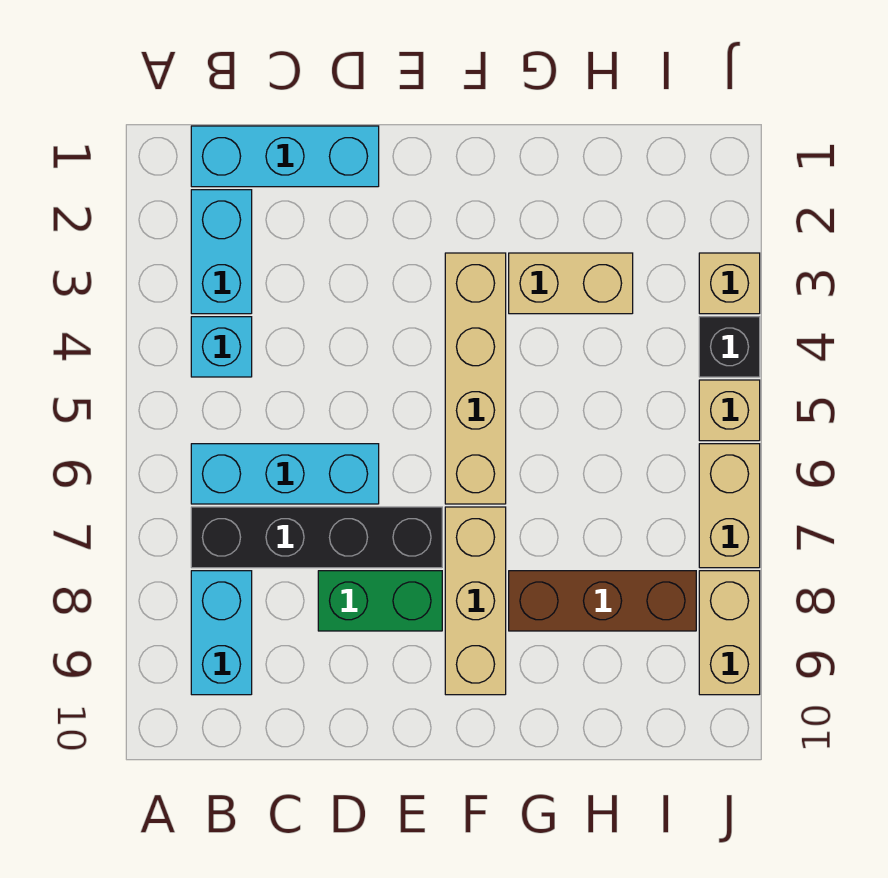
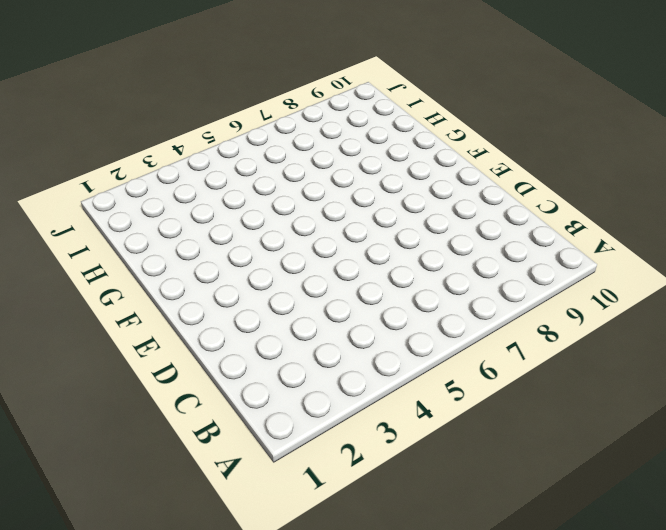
none -> cyan 1x3 brick [191,126,379,187]
none -> cyan 1x2 brick [191,190,252,314]
none -> cyan 1x1 brick [191,317,252,377]

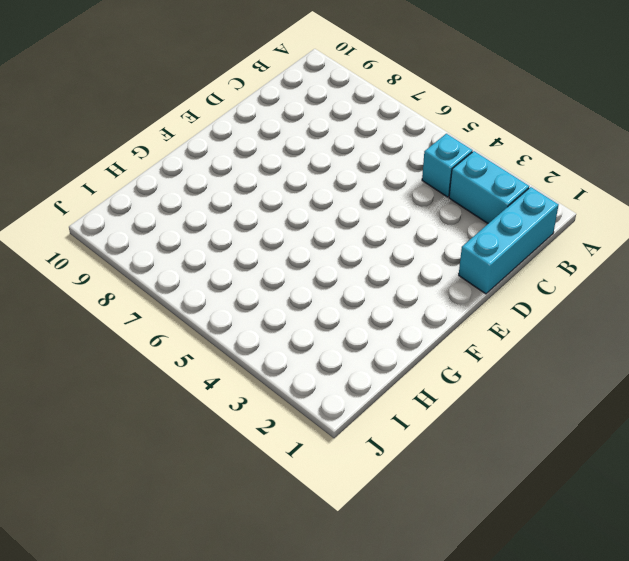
none -> cyan 1x3 brick [191,444,379,504]
none -> black 1x4 brick [191,507,442,568]
none -> cyan 1x2 brick [191,571,252,695]

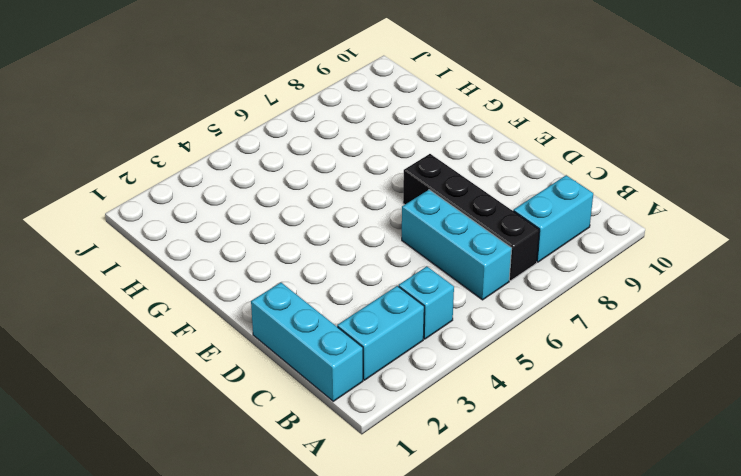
none -> green 1x2 brick [318,571,442,631]
none -> tan 1x4 brick [445,253,506,504]
none -> tan 1x3 brick [445,507,506,695]

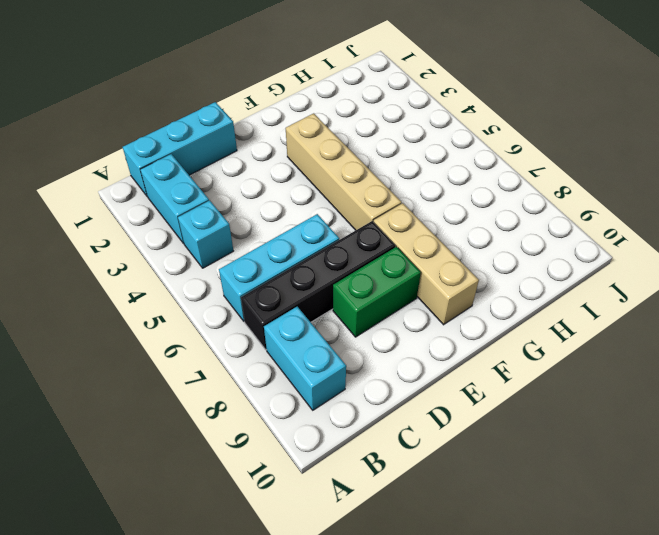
none -> tan 1x2 brick [509,253,633,314]
none -> brown 1x3 brick [509,571,696,631]
none -> tan 1x1 brick [699,253,760,314]

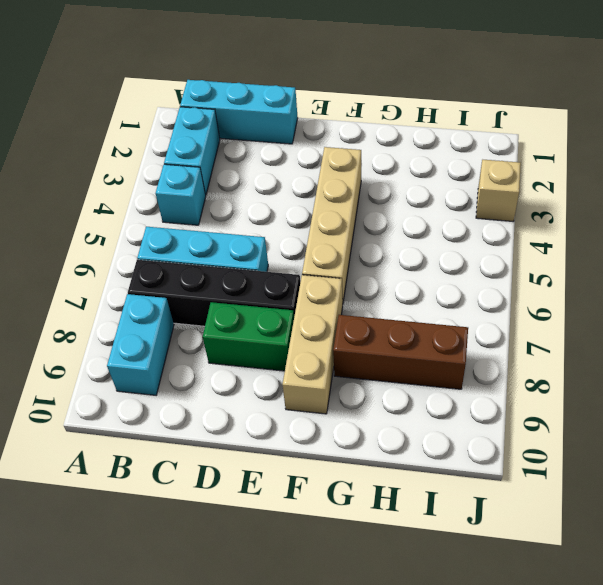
none -> tan 1x2 brick [509,253,633,314]
none -> black 1x1 brick [699,317,760,377]
none -> tan 1x1 brick [699,380,760,441]

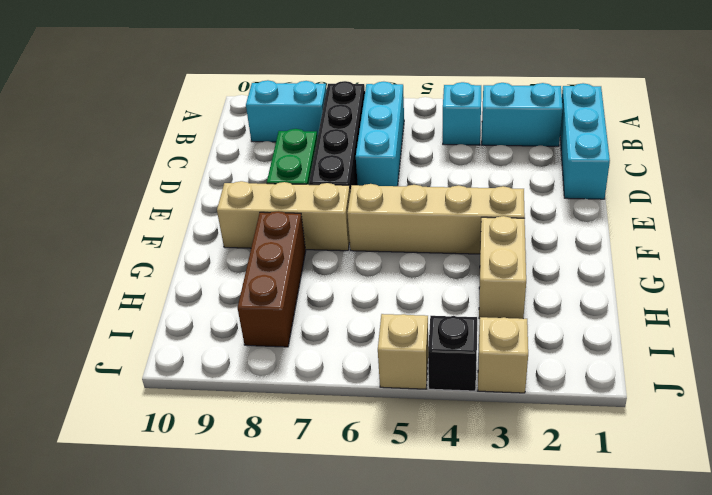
none -> tan 1x2 brick [699,444,760,568]
none -> tan 1x2 brick [699,571,760,695]

